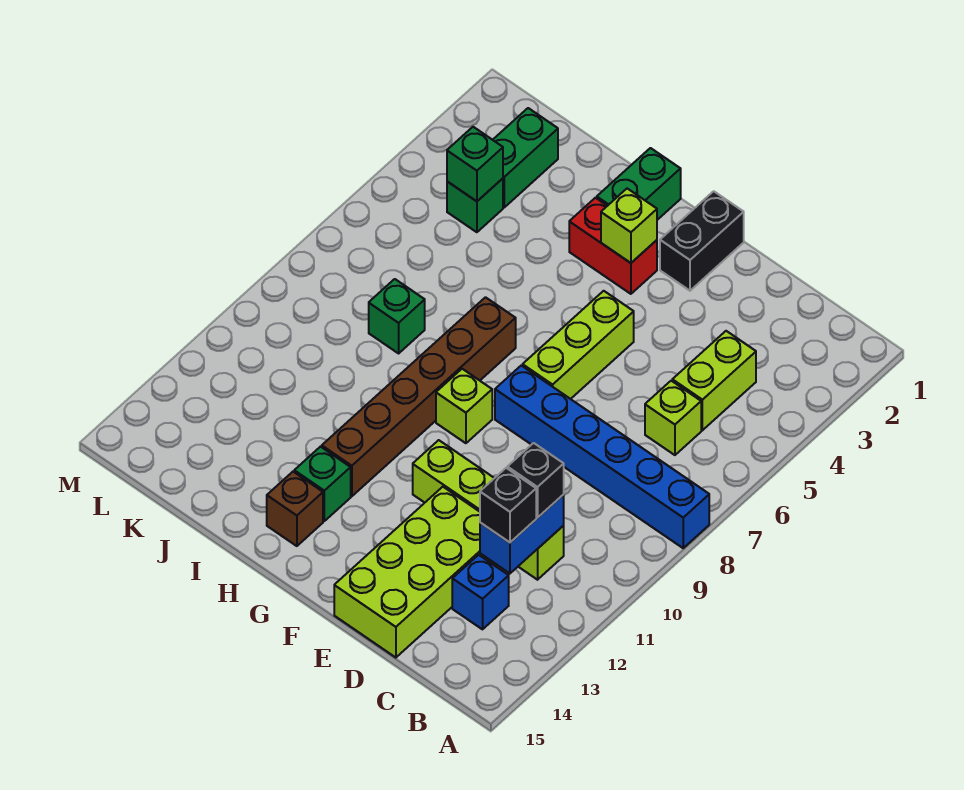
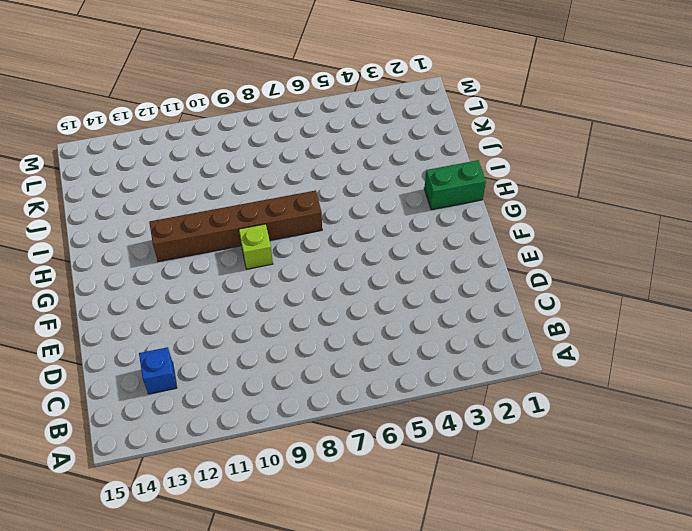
none -> blue 1x6 brick [495,366,709,548]
none -> lime 1x2 brick [672,331,756,430]
none -> lime 1x1 brick [645,381,701,455]

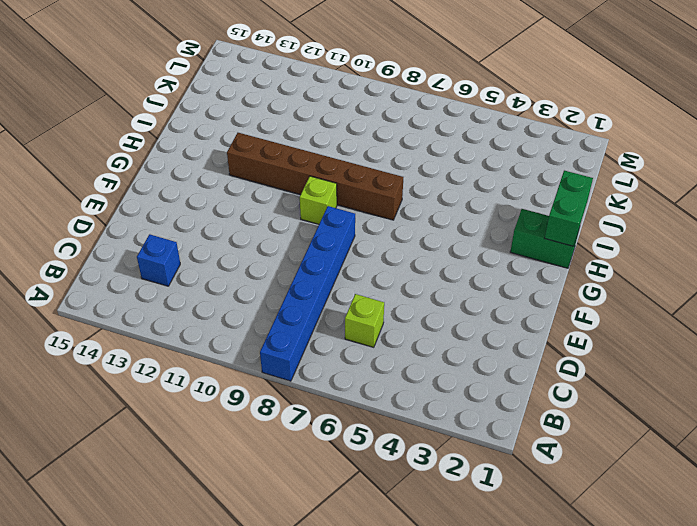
green 1x2 brick [545,171,593,246] -> green 1x2 brick turned to [493,108,558,207]
none -> lime 1x2 brick [672,331,756,430]
none -> lime 1x4 brick [413,440,564,580]
none -> lime 2x4 brick [334,487,498,658]

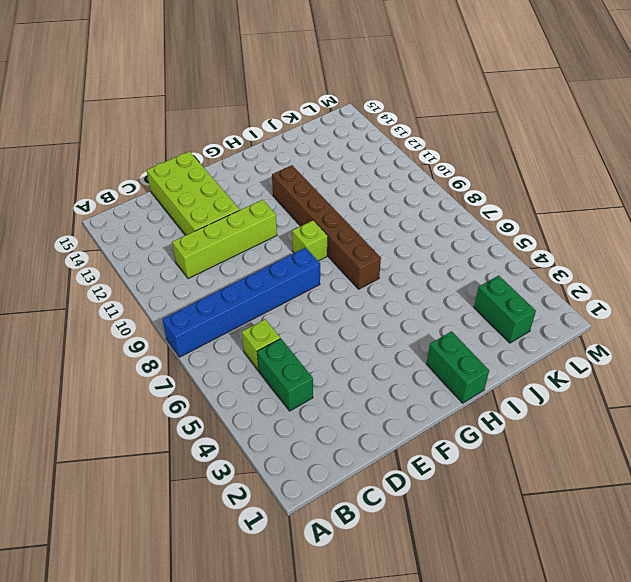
green 1x2 brick [257,339,313,411] -> lime 1x2 brick [672,331,756,430]
none -> blue 1x1 brick [452,555,509,629]
none -> black 1x2 brick [660,191,744,291]
none -> lime 1x3 brick [523,291,634,399]

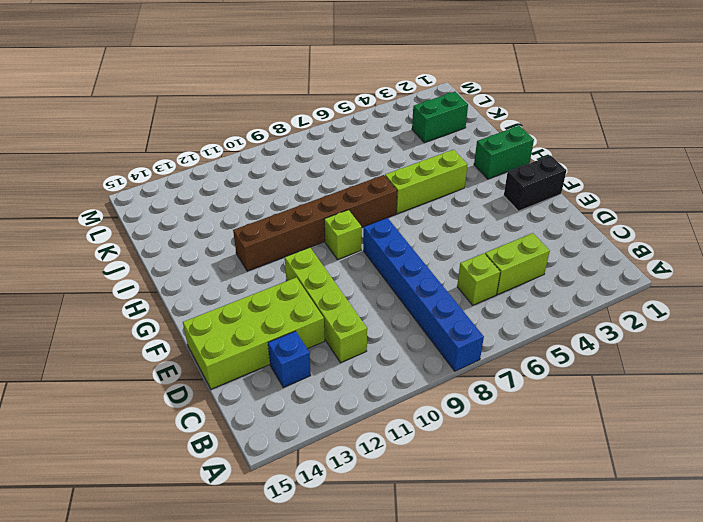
lime 1x3 brick [385,150,468,214] -> lime 1x3 brick moved to [523,291,634,399]
none -> red 1x2 brick [569,198,657,294]
none -> green 1x1 brick [294,447,351,521]
none -> brown 1x1 brick [267,472,323,546]

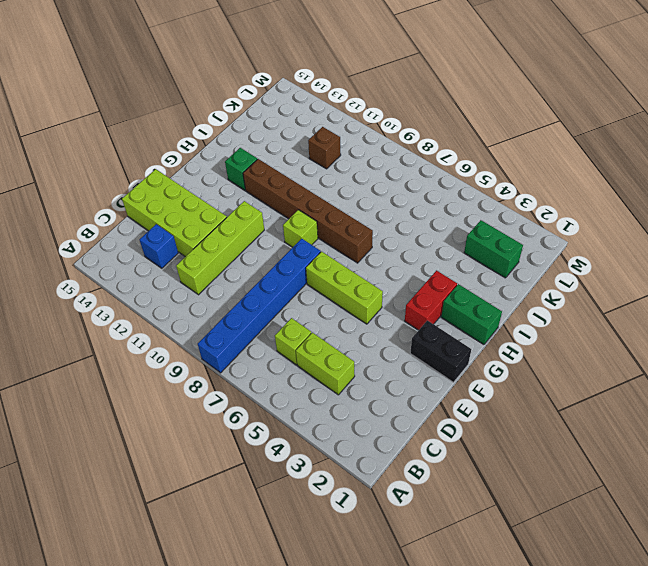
brown 1x1 brick [308,127,341,169] -> brown 1x1 brick moved to [267,472,323,546]
none -> green 1x1 brick [369,279,425,353]
none -> green 1x1 brick [447,178,503,232]
none -> blue 1x2 brick [480,495,564,573]

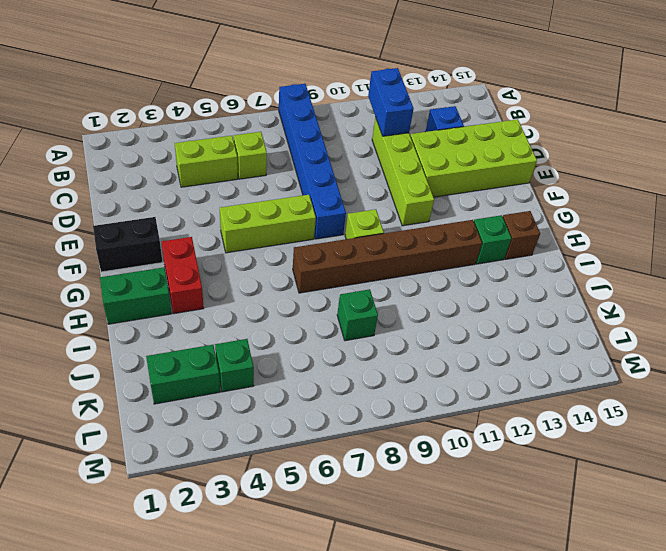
blue 1x2 brick [368,68,414,136] -> blue 1x2 brick turned to [480,495,564,573]
none -> lime 1x1 brick [601,189,657,263]
none -> green 1x1 brick [447,127,503,201]
none -> black 1x1 brick [507,443,564,518]

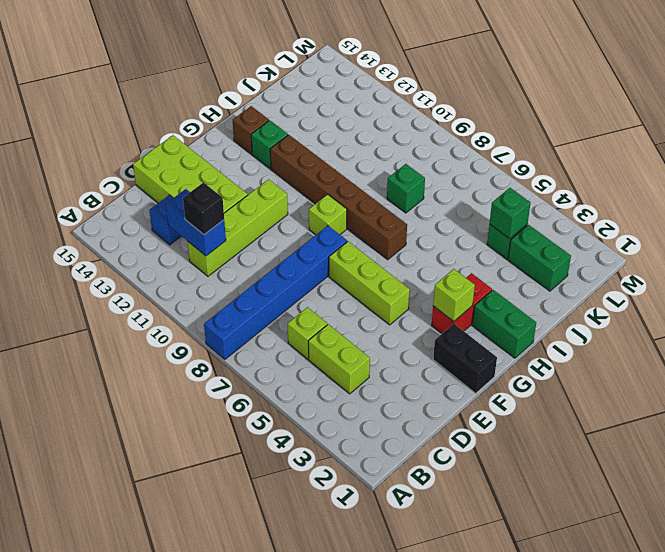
none -> black 1x1 brick [480,468,536,542]

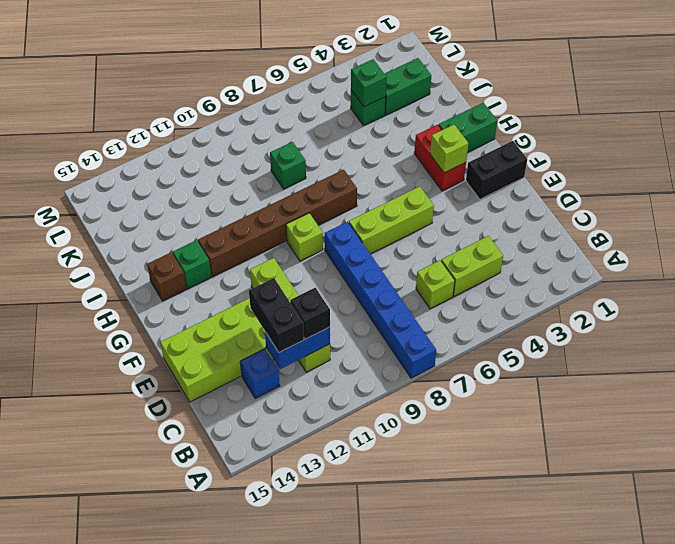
black 1x2 brick [249,278,304,352] -> black 1x1 brick [480,468,536,542]

